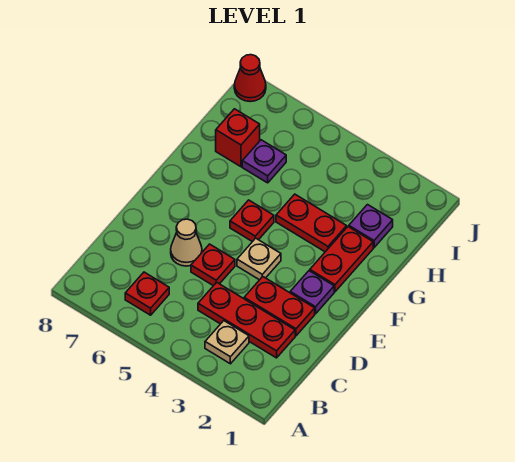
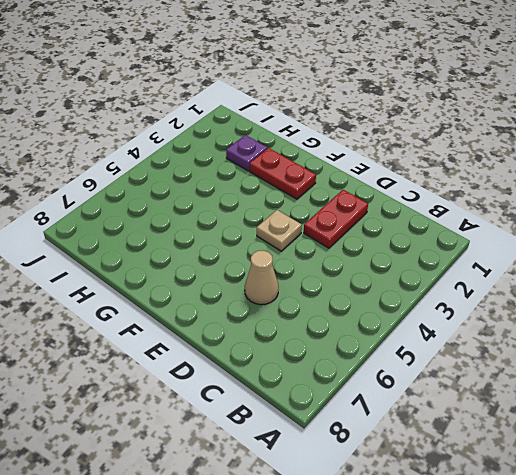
none -> tan 1x1 plate [205,321,249,364]
none -> red 1x1 plate [125,272,169,315]
none -> red 1x3 plate [198,282,295,358]

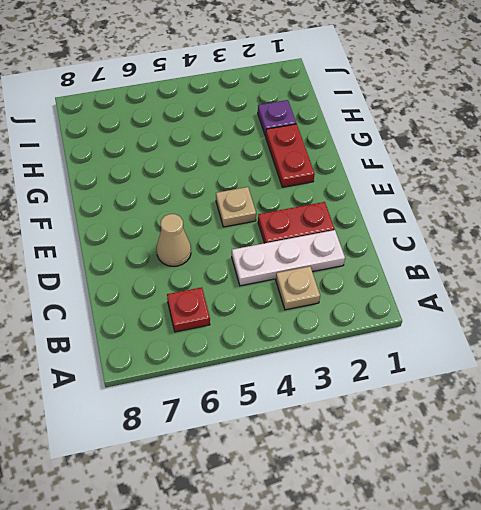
white 1x3 plate [232,230,345,286] -> red 1x3 plate [198,282,295,358]
none -> red 1x1 plate [191,244,235,286]
none -> purple 1x1 plate [290,271,334,314]
none -> red 1x1 plate [230,200,274,242]

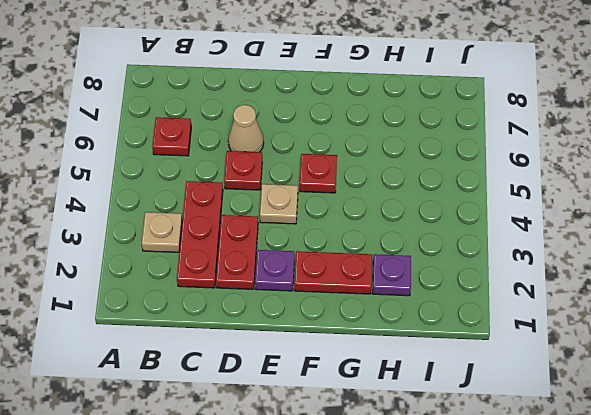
none -> red 1x2 plate [276,194,347,252]
none -> purple 1x1 plate [242,140,286,183]
none -> red 1x1 brick [216,109,260,167]

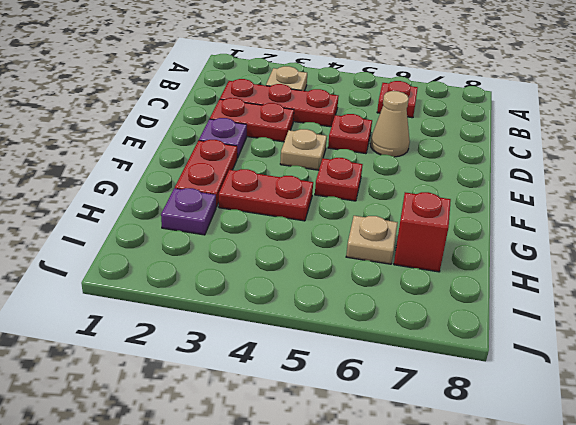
tan 1x1 plate [346,216,398,264] -> purple 1x1 plate [242,140,286,183]
none -> red 1x1 cone [234,55,266,102]

